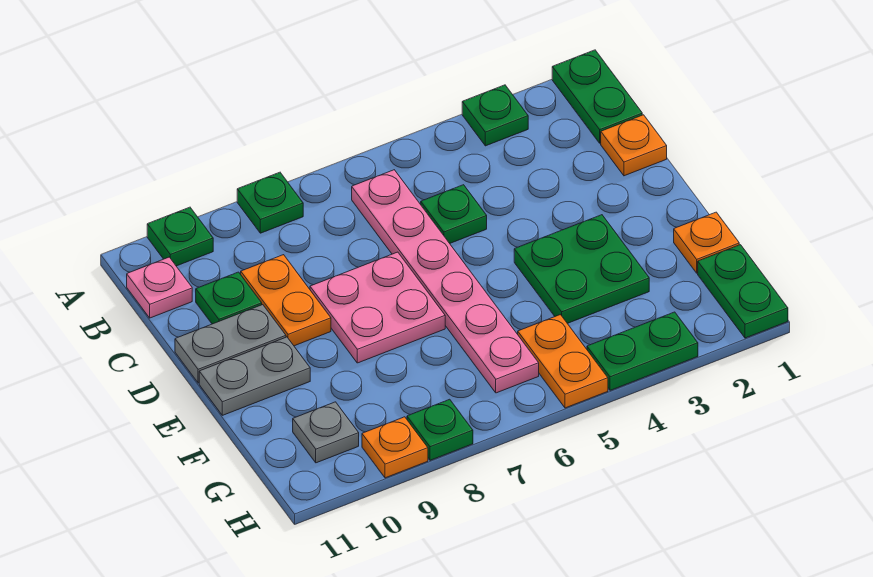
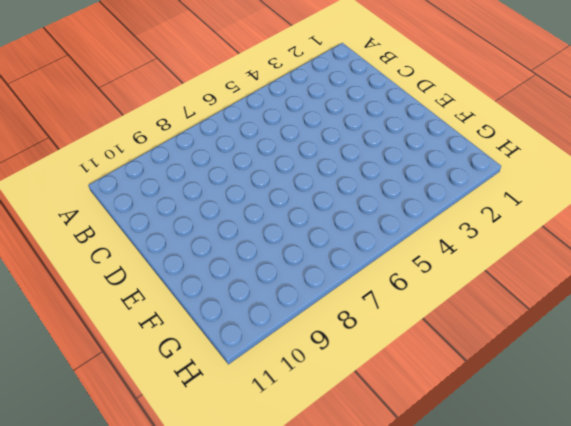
none -> green 1x2 plate [552,50,642,143]
none -> green 1x1 plate [462,85,528,146]
none -> green 1x1 plate [237,172,303,233]

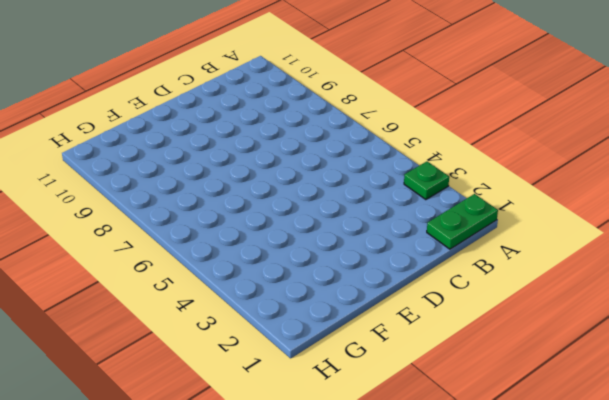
none -> green 1x1 plate [237,172,303,233]
none -> green 1x1 plate [147,207,213,266]
none -> pink 1x6 plate [352,170,539,393]

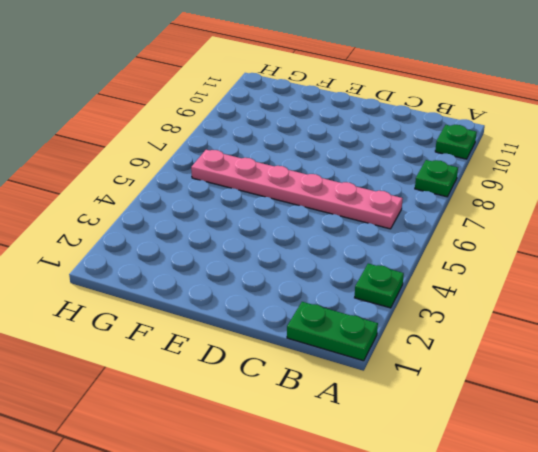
none -> pink 1x1 plate [127,257,192,318]
none -> orange 1x1 plate [601,115,667,176]
none -> green 1x1 plate [421,185,487,243]

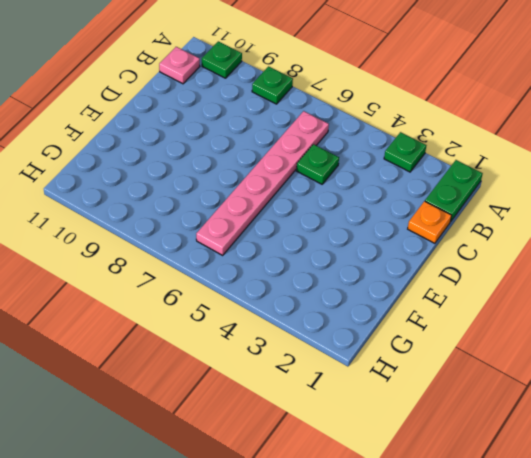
none -> orange 1x2 plate [241,255,331,346]
none -> green 1x1 plate [196,272,262,324]
none -> pink 2x2 plate [310,252,445,363]

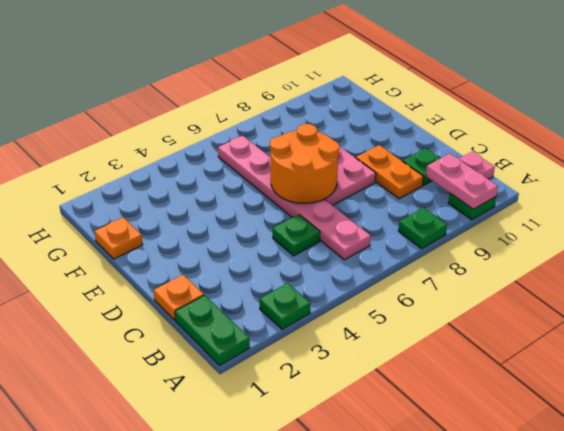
pink 1x2 plate [426,154,498,209] -> none
orange 2x2 round brick [270,124,339,203] -> none
none -> grey 1x2 plate [175,305,286,383]
none -> green 2x2 plate [514,215,649,323]
none -> grey 1x2 plate [199,337,310,415]

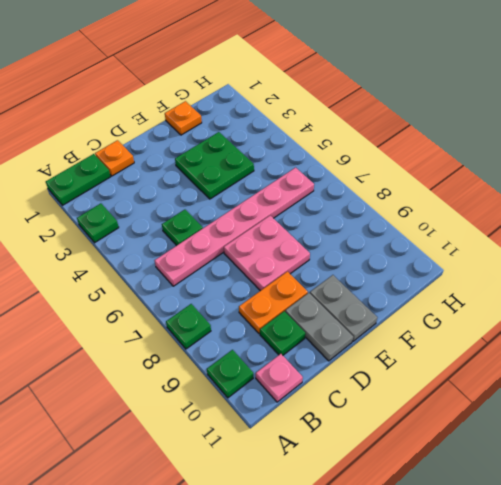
none -> green 1x2 plate [698,245,788,338]
none -> orange 1x2 plate [518,315,608,408]
none -> grey 1x1 plate [293,402,359,463]

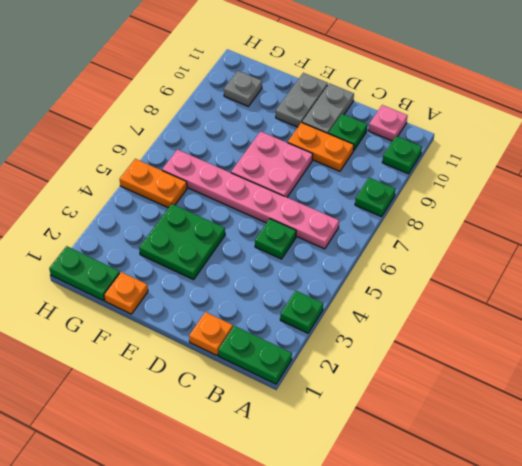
none -> green 1x2 plate [587,312,698,390]
none -> green 1x1 plate [407,399,473,460]
none -> orange 1x1 plate [362,417,428,478]

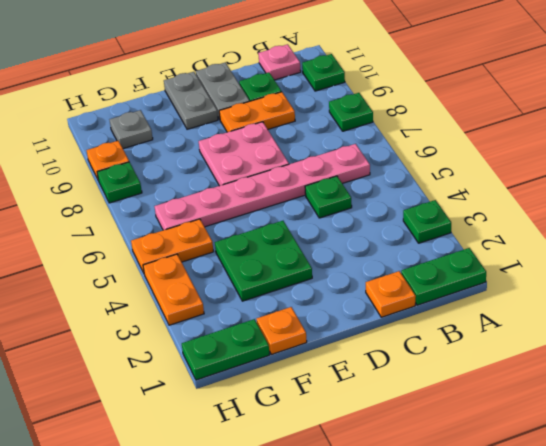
orange 1x2 plate [143,254,204,325] -> green 1x2 plate [587,312,698,390]

